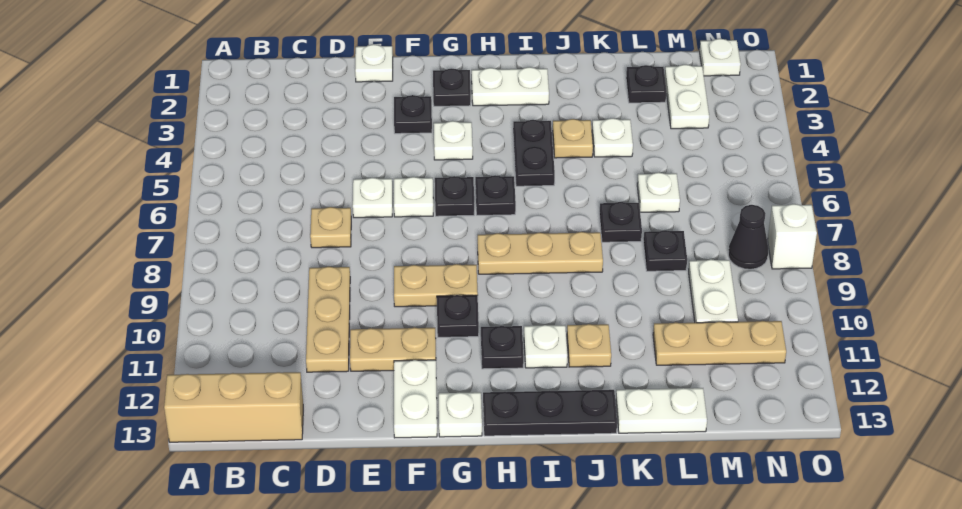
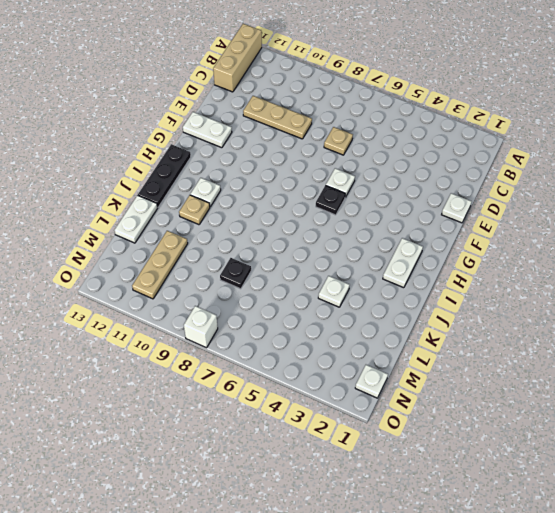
none -> white 1x1 plate [353,178,392,218]
none -> tan 1x2 plate [350,327,436,371]
none -> black 1x1 plate [394,95,432,134]
none -> tan 1x2 plate [394,264,478,307]

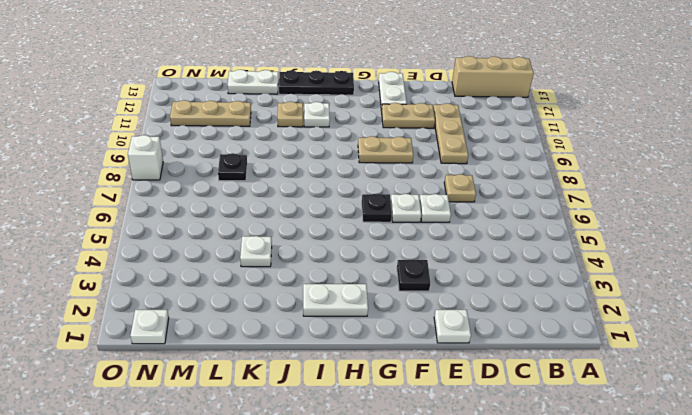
none -> black 1x1 plate [433,68,471,106]
none -> white 1x1 plate [434,121,473,160]
none -> black 1x1 plate [437,295,479,337]
none -> white 1x1 plate [439,392,482,437]

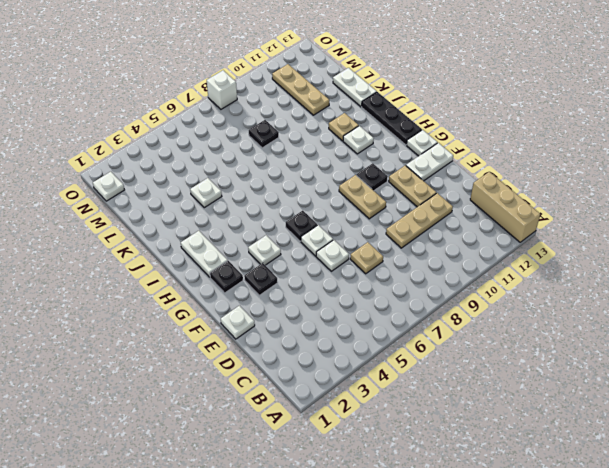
none -> black 1x1 plate [475,175,516,215]
none -> tan 1x3 plate [478,232,603,274]
none -> black 1x1 plate [481,326,524,369]
none -> black 1x2 plate [513,120,555,186]

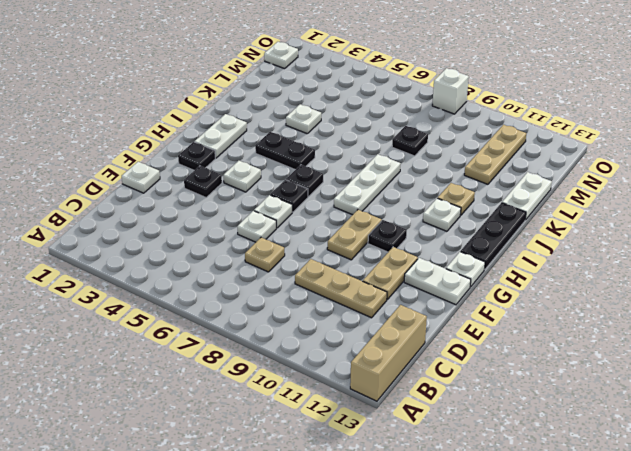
white 1x3 plate [334,154,401,215] -> tan 1x3 plate [478,232,603,274]
none -> black 1x1 plate [481,326,524,369]
none -> tan 1x1 plate [553,119,593,158]
none -> black 1x1 plate [599,202,642,242]
none -> black 1x1 plate [626,65,667,103]

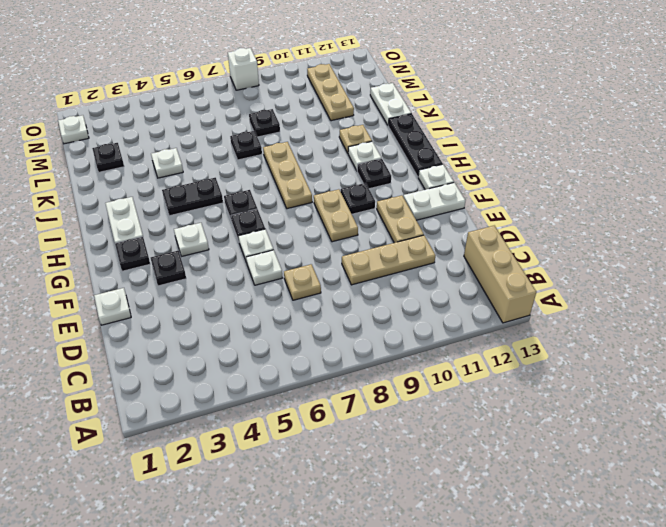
none -> tan 1x1 plate [553,119,593,158]
none -> white 1x1 plate [637,172,680,212]
none -> white 1x2 plate [665,65,709,129]
none -> white 1x2 plate [689,259,738,323]

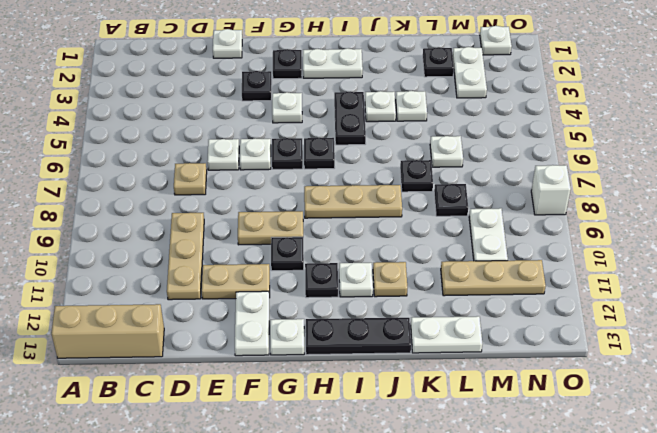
white 1x1 plate [365,91,396,122] -> tan 1x1 plate [553,119,593,158]
none -> black 1x1 cone [728,205,769,269]

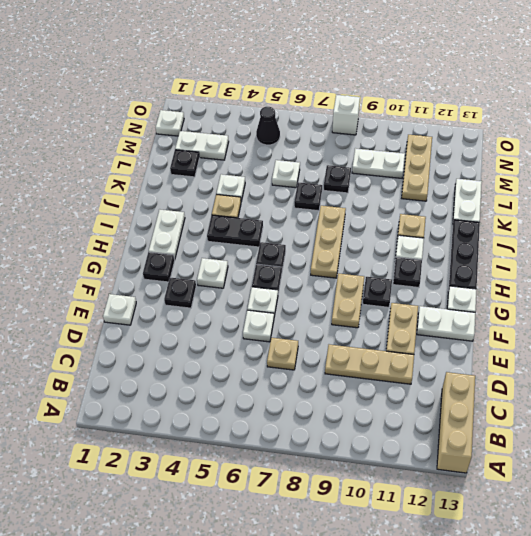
black 1x1 cone [256,107,280,145] -> black 1x1 cone moved to [728,205,769,269]

